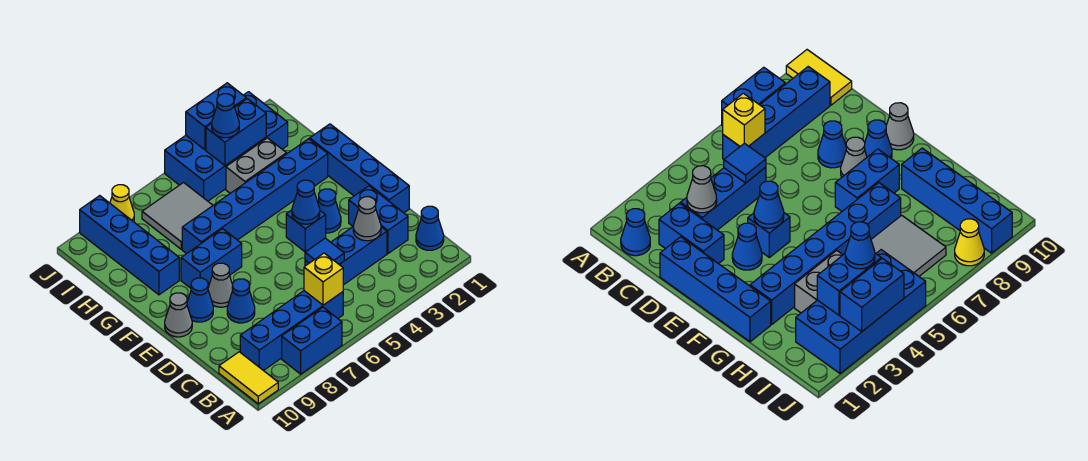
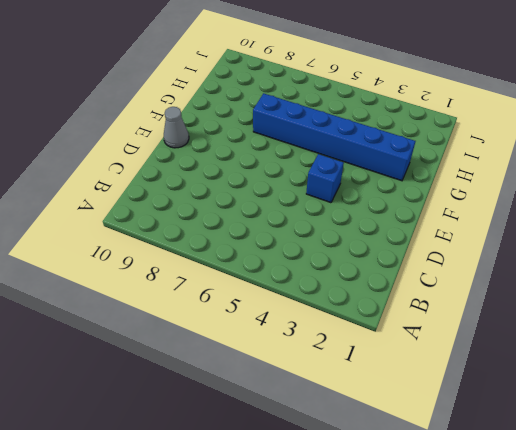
none -> blue 1x2 brick [282,307,342,374]
none -> yellow 1x2 tile [219,352,278,404]
none -> blue 1x1 cone [416,206,444,250]

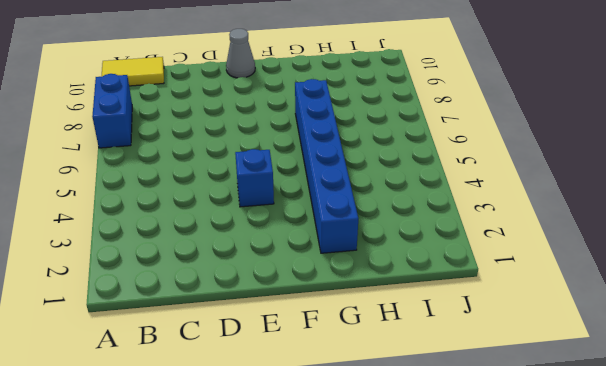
none -> blue 1x1 cone [416,206,444,250]
none -> blue 1x4 brick [240,291,343,371]
none -> blue 1x2 brick [349,186,408,254]

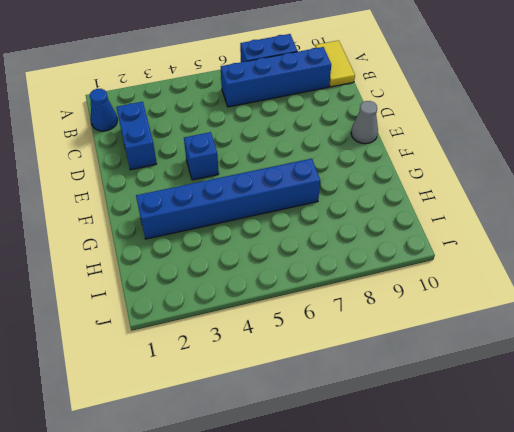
none -> blue 1x3 brick [305,227,387,285]
none -> blue 1x4 brick [310,124,409,213]
none -> blue 1x1 cone [227,279,255,323]

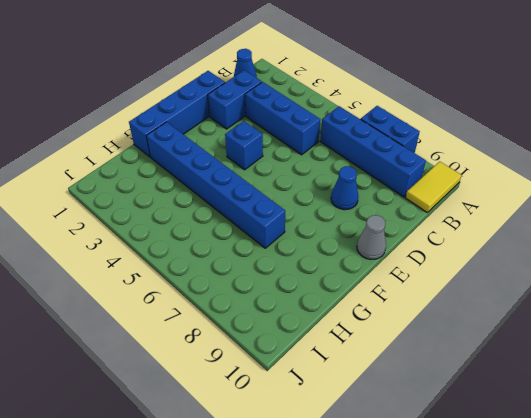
none -> blue 1x1 cone [318,189,341,233]
none -> grey 1x1 cone [208,263,233,307]
none -> blue 1x1 cone [187,278,213,322]

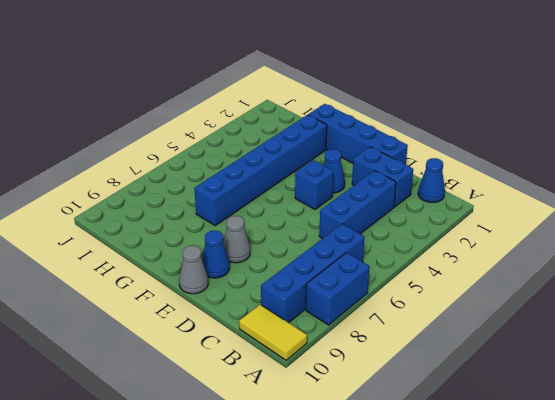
none -> blue 1x1 cone [227,279,255,323]
none -> blue 1x2 brick [181,229,242,288]
none -> blue 1x4 brick [80,196,179,295]

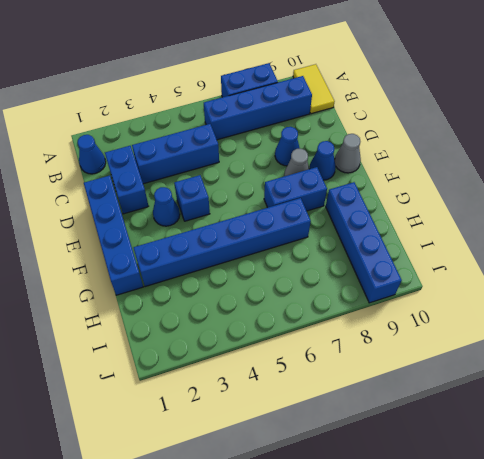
none -> grey 1x2 brick [226,138,287,193]
none -> grey 2x2 tile [142,183,213,249]
none -> blue 2x4 brick [165,92,288,201]

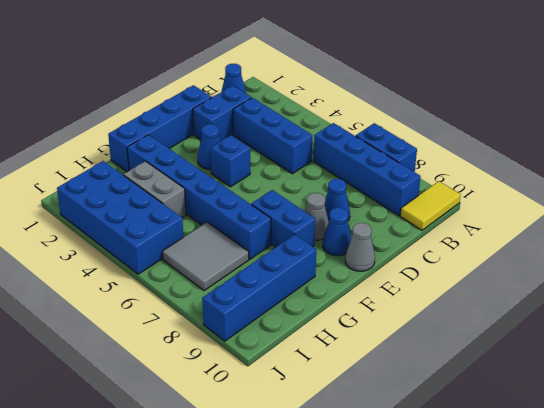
none -> yellow 1x1 cone [110,185,134,222]
none -> yellow 1x1 brick [304,253,343,305]
none -> grey 1x1 cone [353,197,381,241]

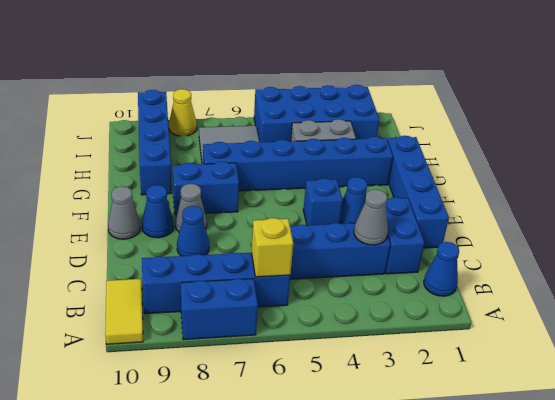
none -> blue 1x1 tile [305,238,344,264]
none -> blue 1x1 cone [292,180,320,224]
none -> blue 1x2 brick [206,99,266,165]

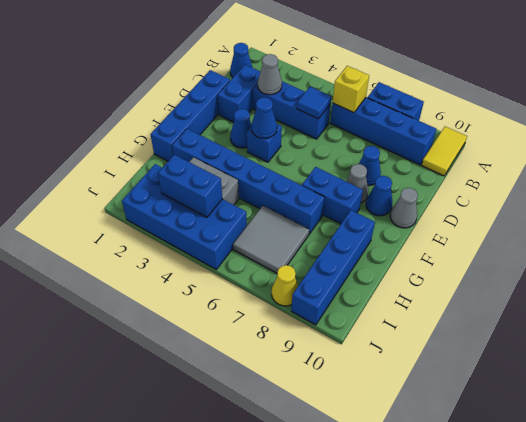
none -> blue 1x2 brick [186,83,246,150]
none -> blue 1x1 cone [212,94,239,138]

